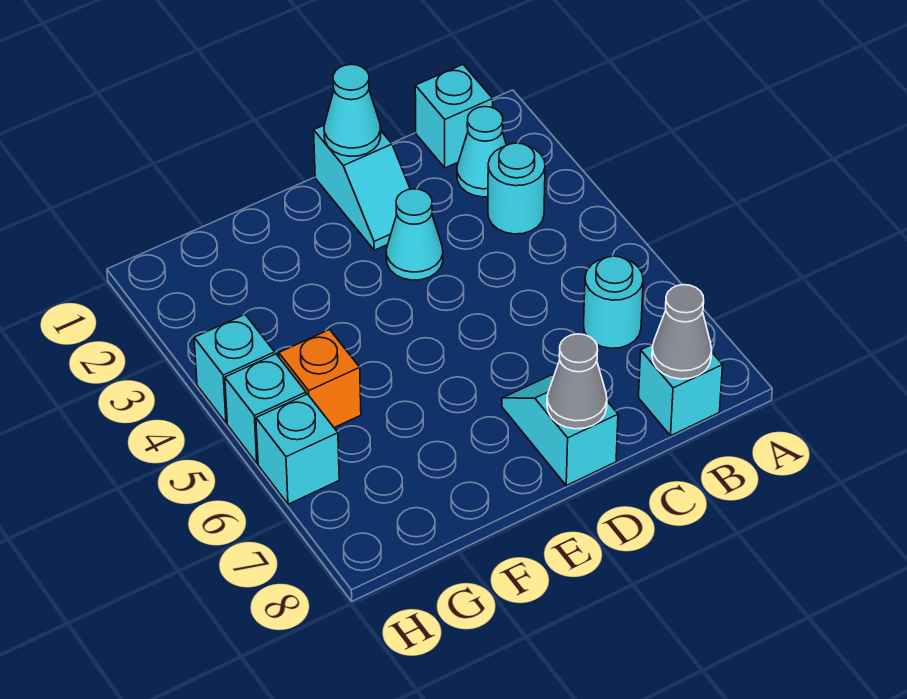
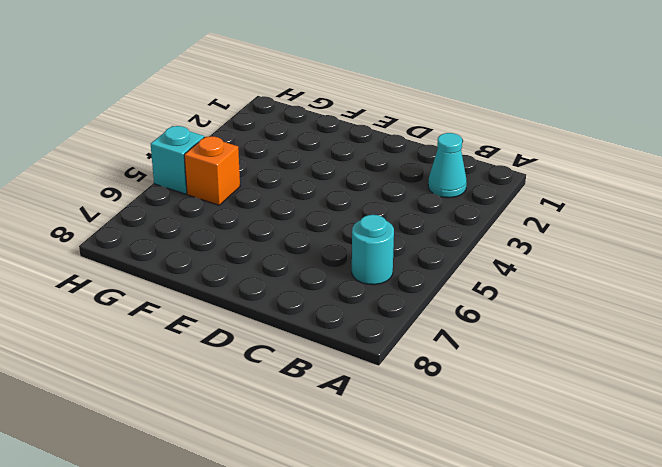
none -> cyan 1x1 brick [415,65,493,168]
none -> cyan 1x1 round brick [488,143,545,234]
none -> cyan 1x1 brick [638,344,723,436]

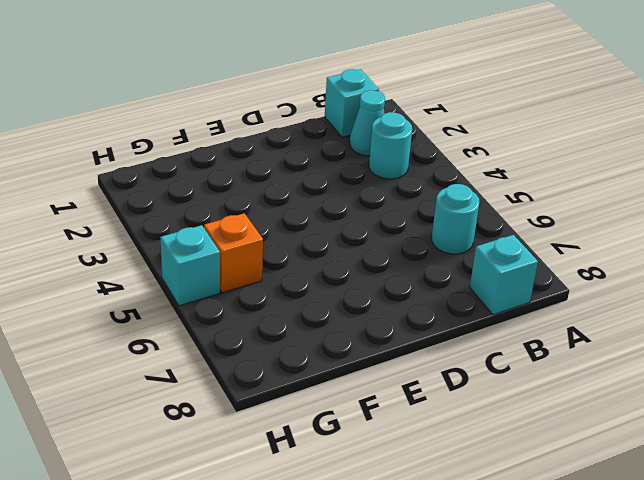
none -> cyan 1x2 slope [314,125,410,250]
none -> cyan 1x1 cone [386,189,443,280]
none -> cyan 1x2 slope [502,375,618,486]

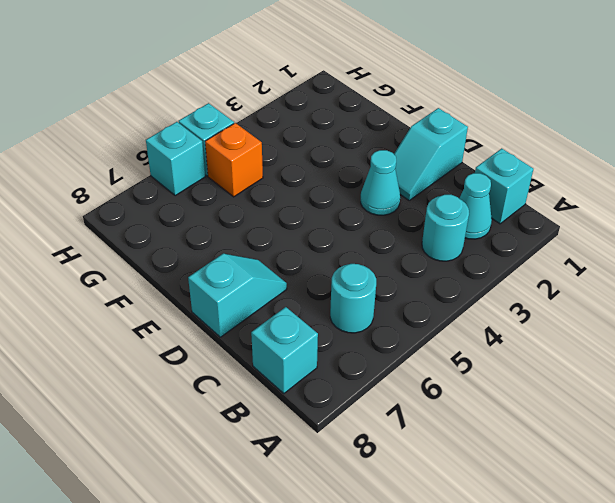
none -> cyan 1x1 brick [194,315,275,423]
none -> grey 1x1 cone [652,285,712,379]
none -> cyan 1x1 cone [324,65,381,156]

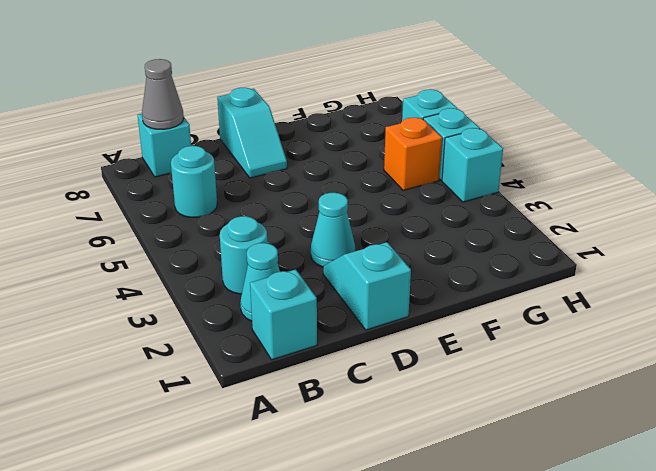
none -> cyan 1x1 cone [324,65,381,156]
none -> grey 1x1 cone [547,334,607,429]

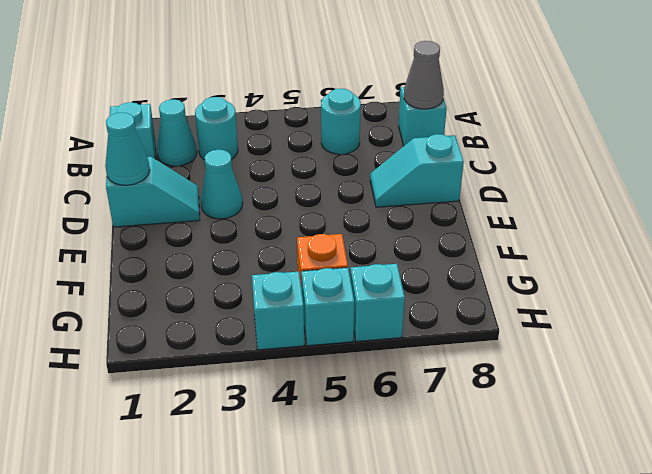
none -> grey 1x1 cone [547,334,607,429]

